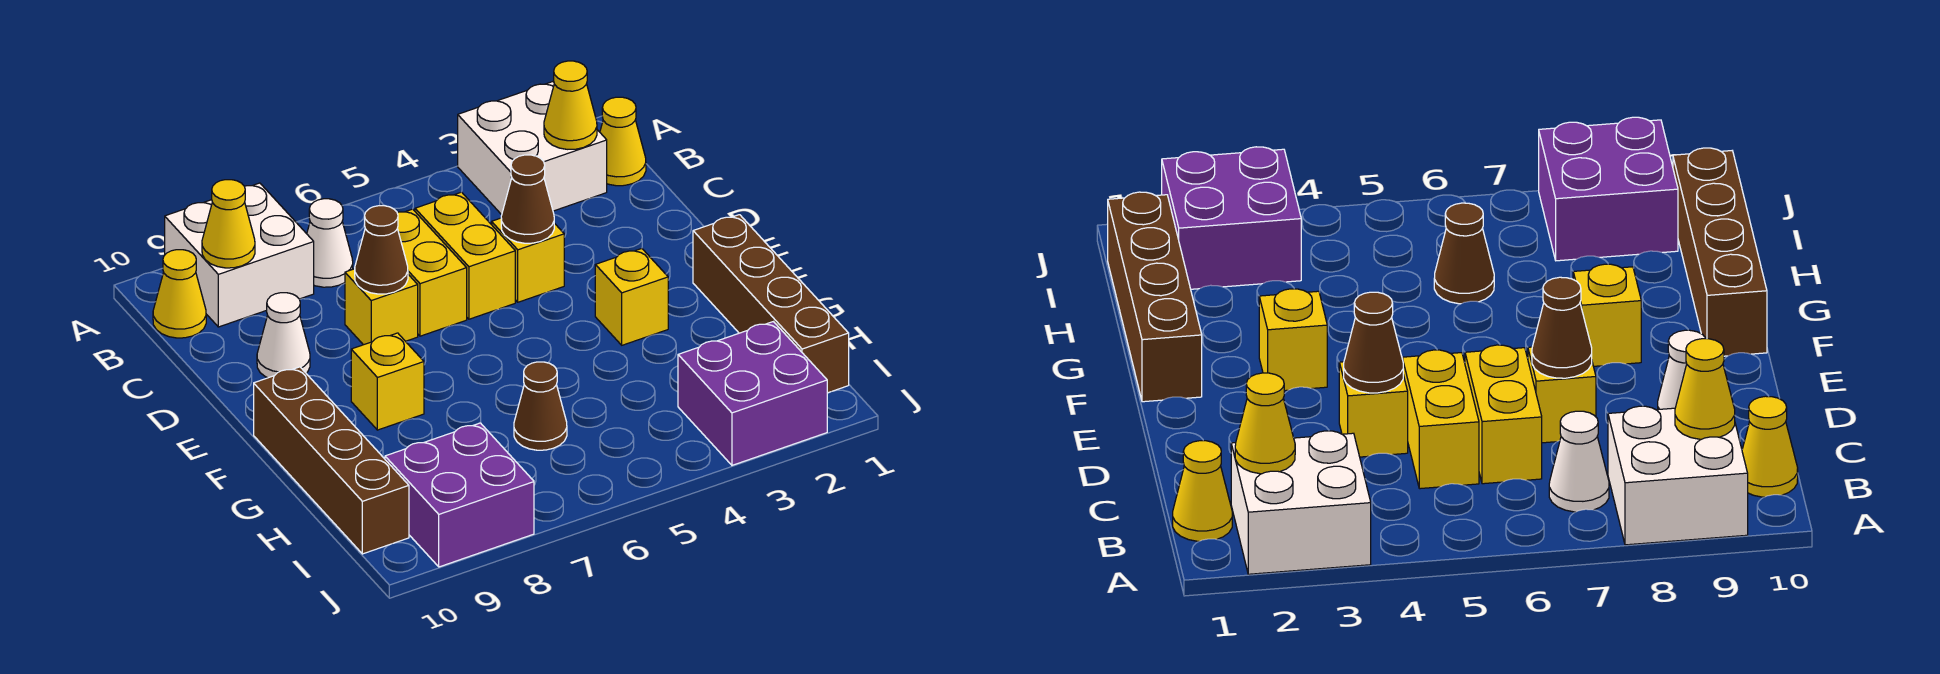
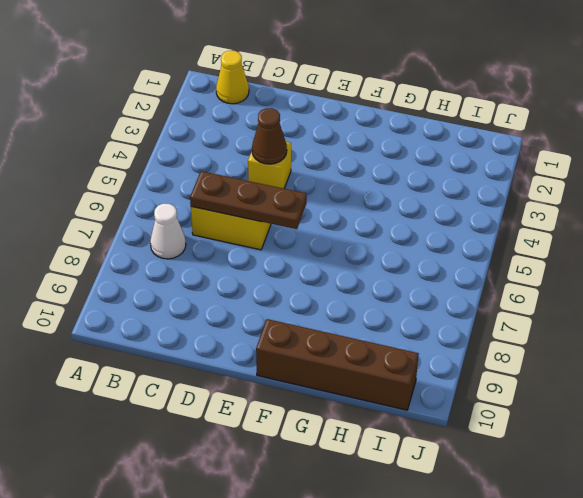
brown 1x3 plate [190,171,307,229] -> none
none -> white 2x2 brick [458,82,607,215]
none -> white 2x2 brick [165,183,314,327]
none -> yellow 1x1 cone [153,250,206,338]

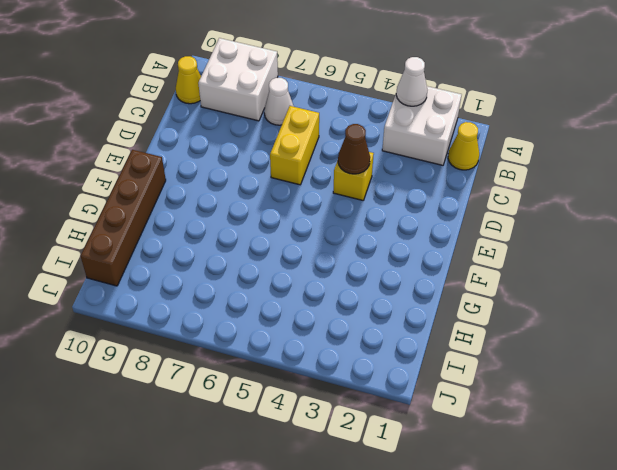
white 1x1 cone [396,57,427,106] -> white 1x1 cone moved to [257,293,310,378]
none -> yellow 1x2 brick [415,192,515,319]
none -> yellow 1x1 brick [345,269,418,345]
none -> brown 1x4 brick [693,215,849,393]

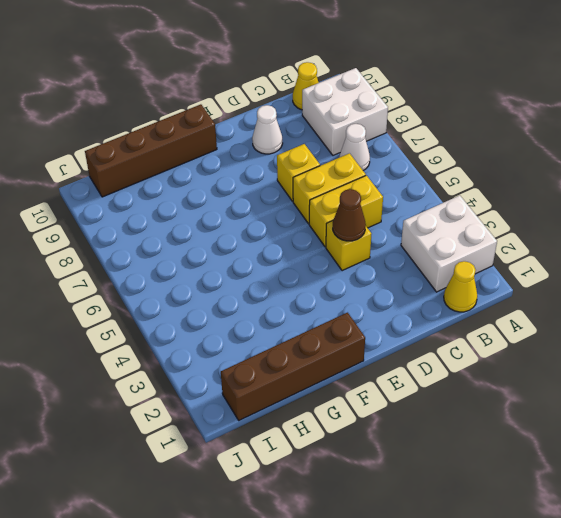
none -> yellow 1x1 brick [595,249,668,345]
none -> yellow 1x1 brick [351,333,424,430]
none -> brown 1x1 cone [514,362,567,450]

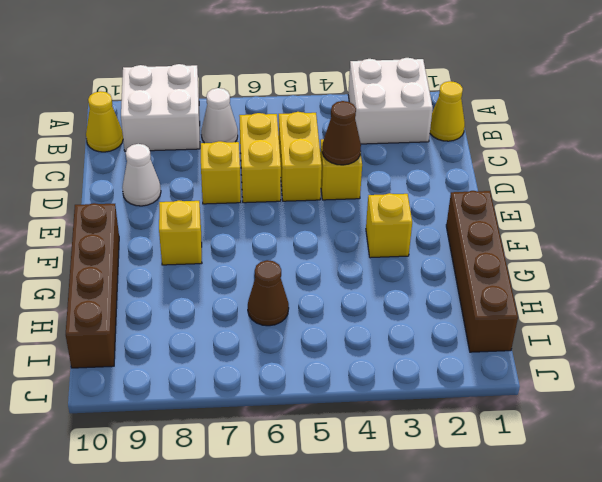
none -> purple 2x2 brick [678,322,827,465]
none -> purple 2x2 brick [385,423,534,567]
none -> yellow 1x1 cone [544,61,597,149]

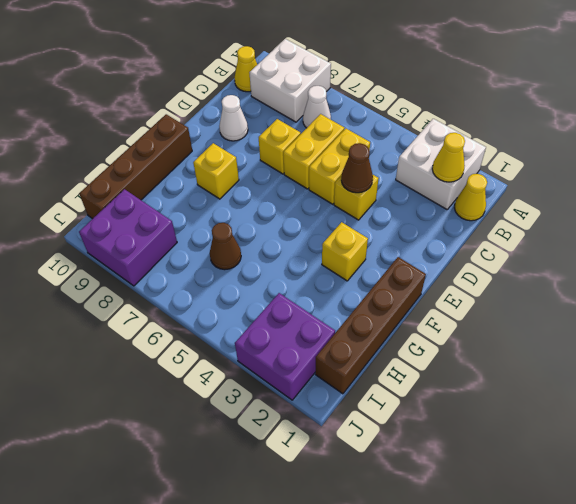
none -> yellow 1x1 cone [202,180,255,268]
none -> brown 1x1 cone [355,206,408,294]

